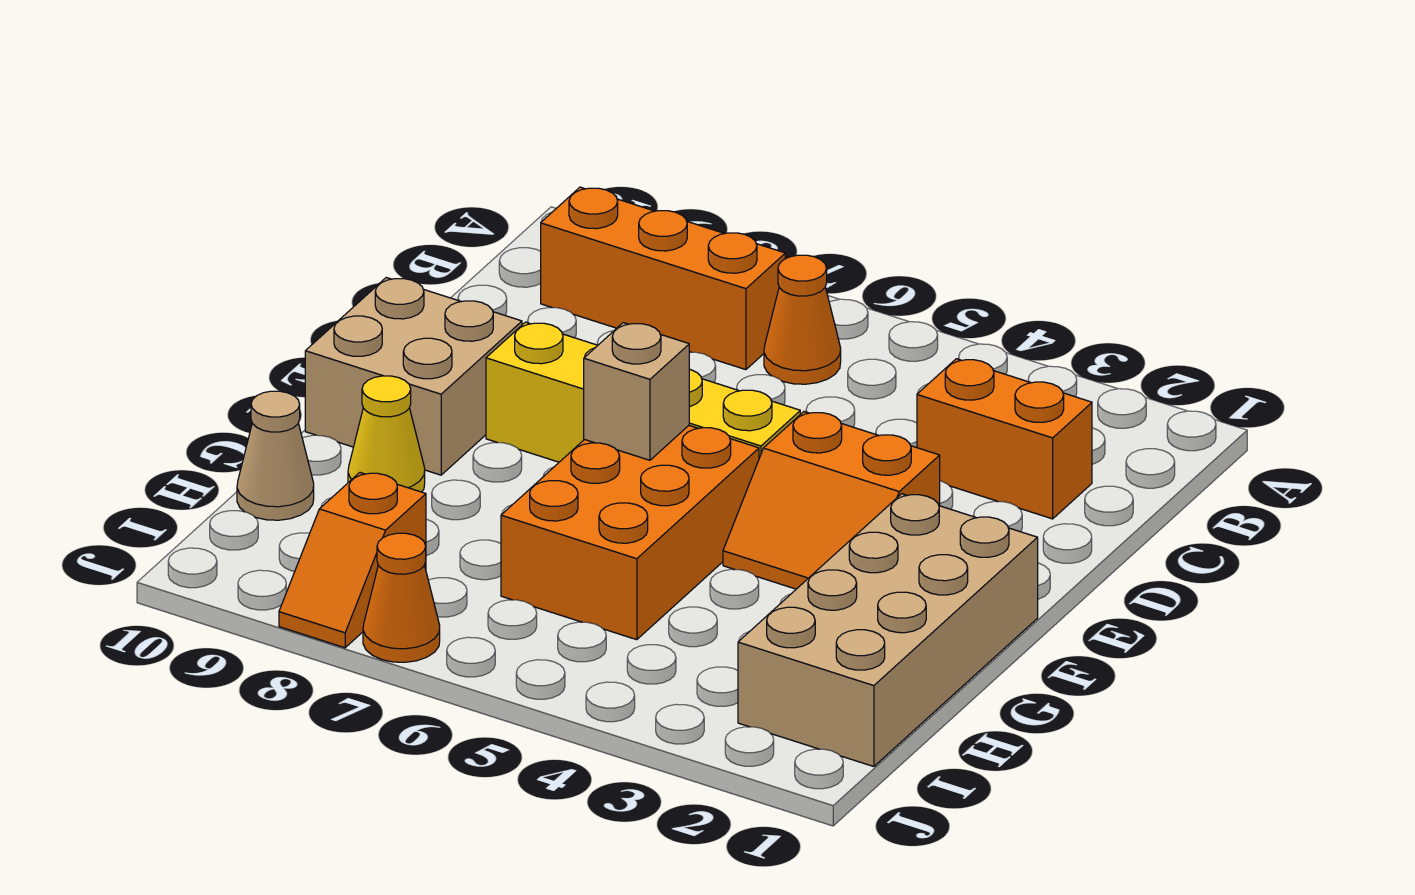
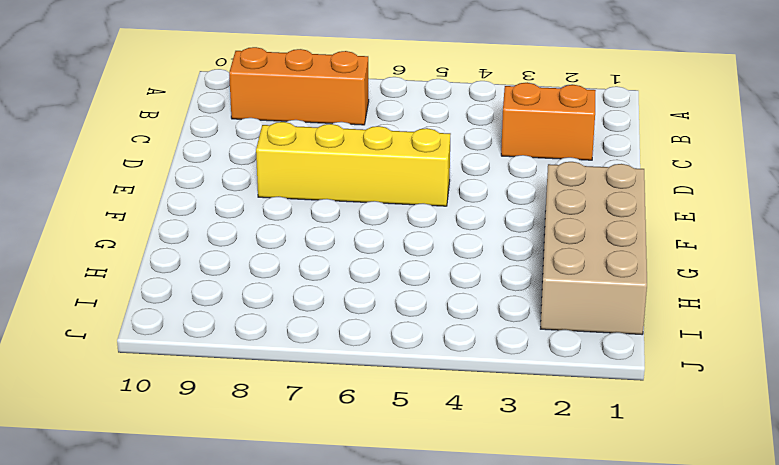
none -> orange 1x1 cone [764,255,841,384]
none -> orange 2x2 slope [723,412,940,589]
none -> tan 2x2 brick [305,278,522,475]

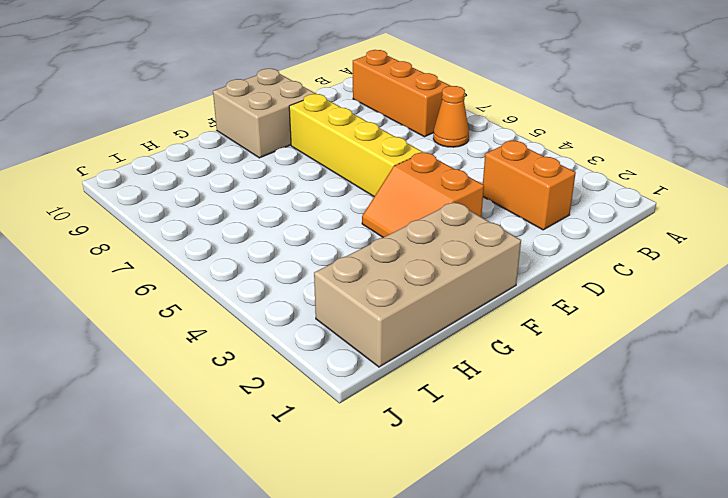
none -> orange 2x3 brick [501,426,759,640]
none -> yellow 1x1 cone [348,376,425,492]
none -> tan 1x1 cone [237,391,314,520]

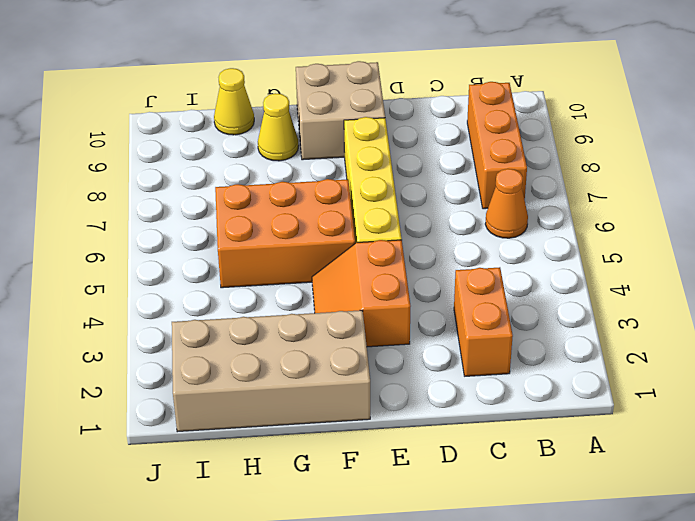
yellow 1x1 cone [214,68,254,135] -> tan 1x1 cone [237,391,314,520]
none -> orange 1x2 slope [279,473,426,648]
none -> orange 1x1 cone [363,533,440,662]
none -> tan 1x1 brick [584,323,689,460]

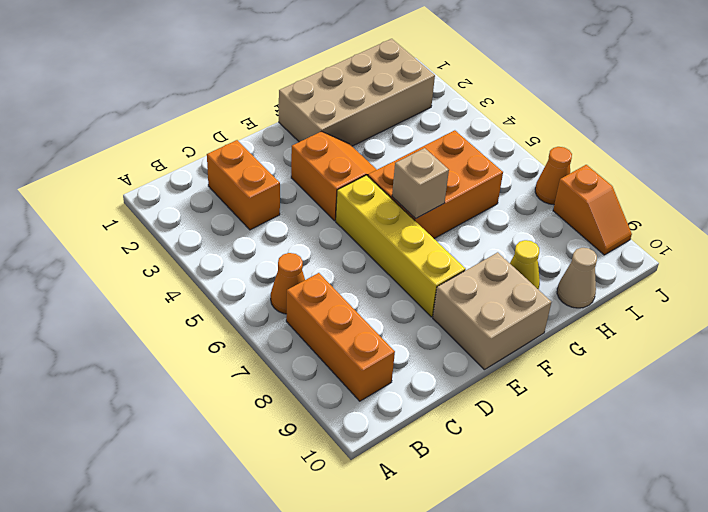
orange 1x2 slope [553,165,632,255] -> orange 1x2 slope turned to [279,473,426,648]

